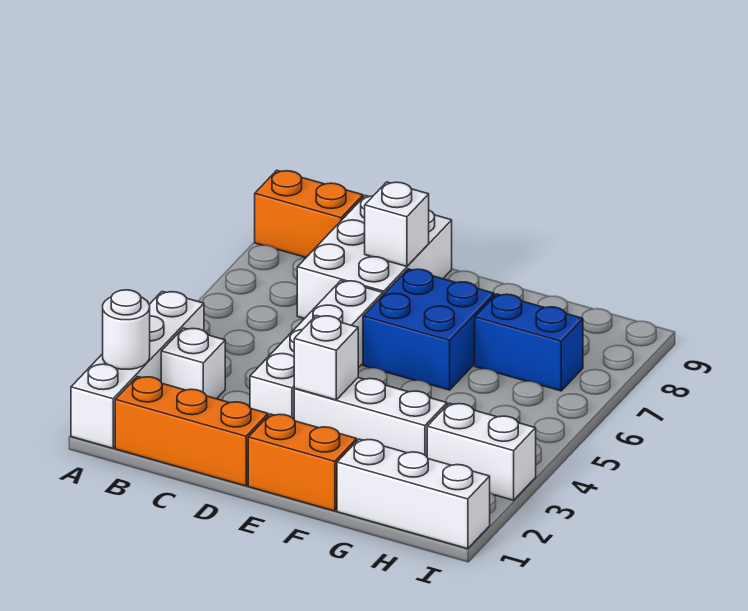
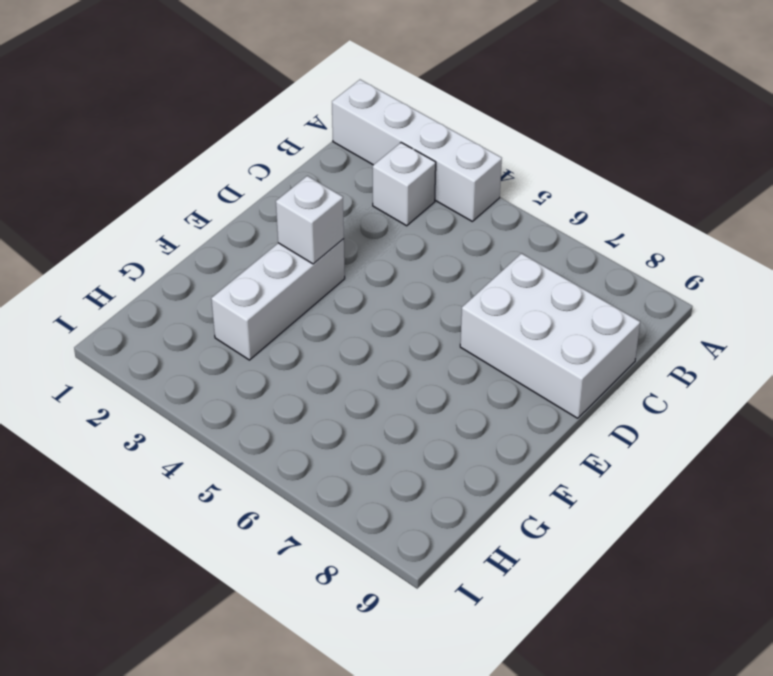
none -> orange 1x2 brick [255,170,363,257]
none -> orange 1x3 brick [115,376,268,486]
none -> white 1x4 brick [250,281,383,419]

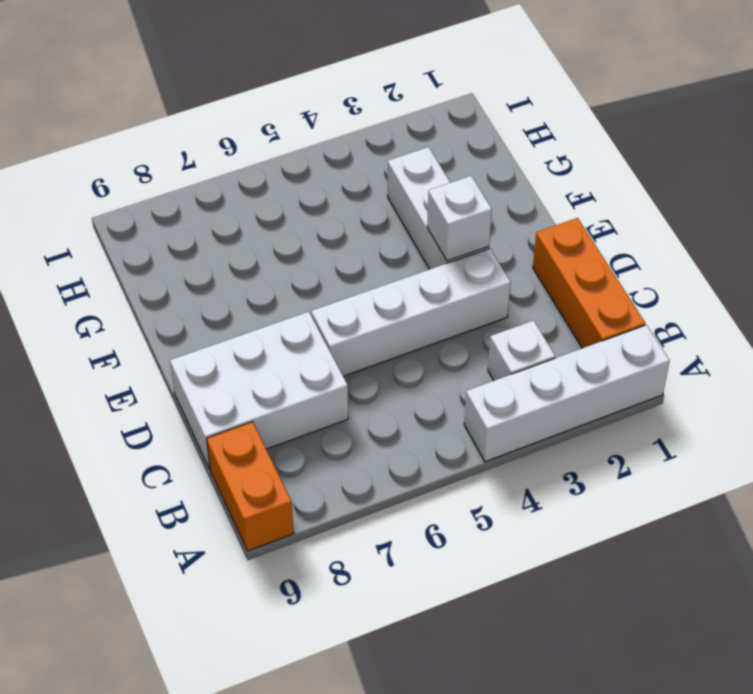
none -> orange 1x2 brick [248,414,357,511]
none -> blue 2x2 brick [363,269,495,390]
none -> white 1x3 brick [337,439,490,549]

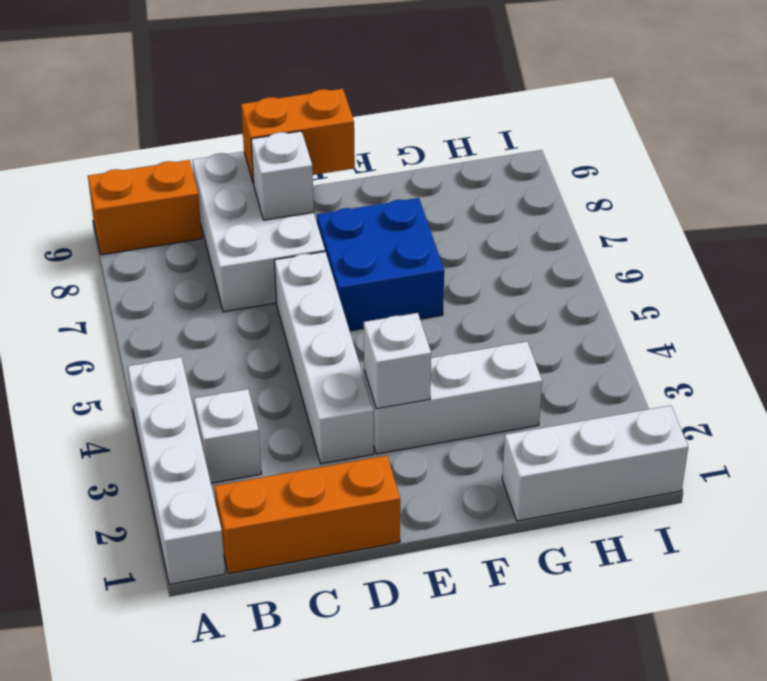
orange 1x2 brick [241,89,355,184] -> orange 1x2 brick moved to [248,414,357,511]
none -> blue 1x2 brick [475,294,583,391]
none -> white 1x2 brick [427,403,536,500]
none -> white 1x1 round brick [103,290,150,369]

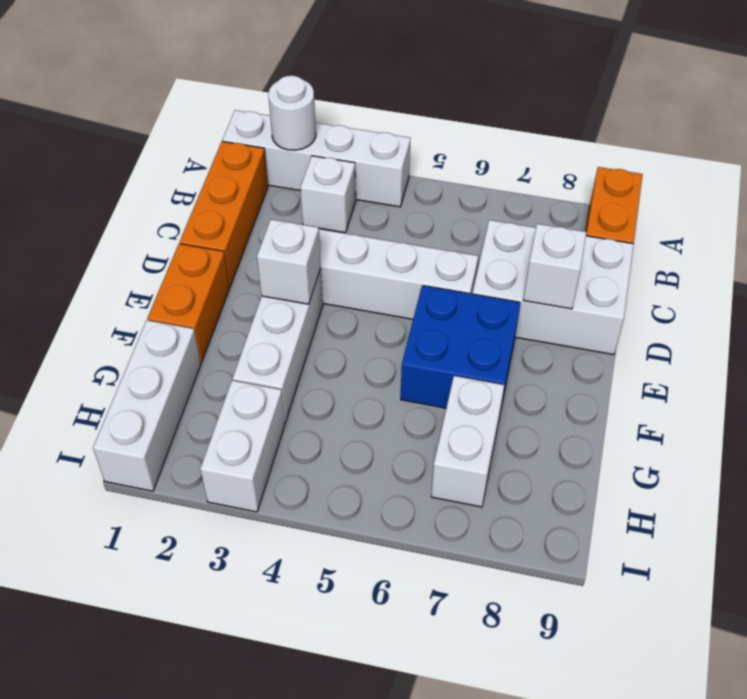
white 1x2 brick [431,376,504,507] -> blue 1x2 brick [475,294,583,391]

